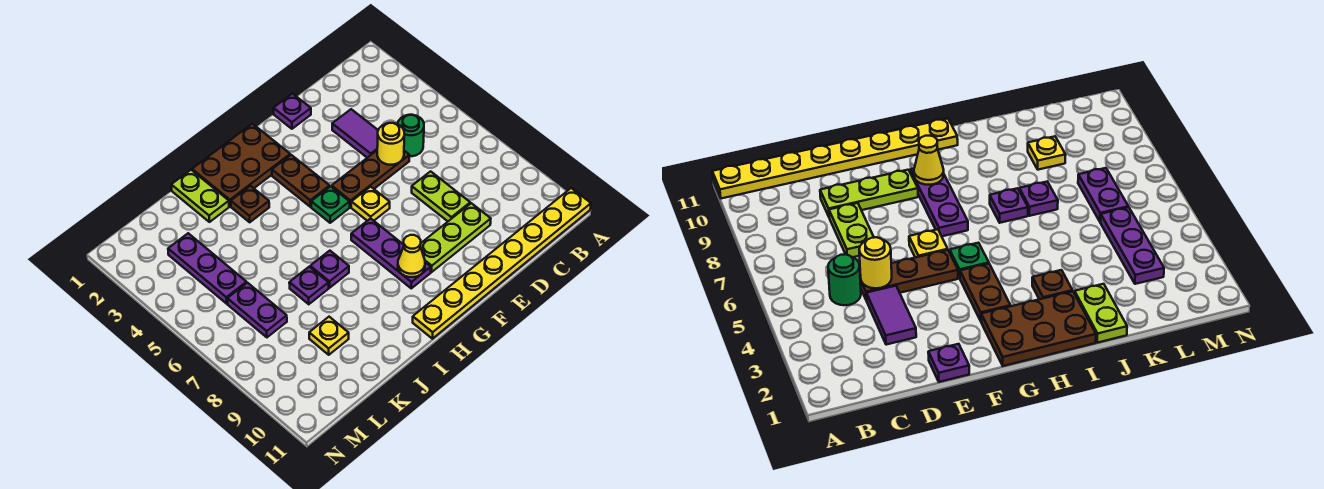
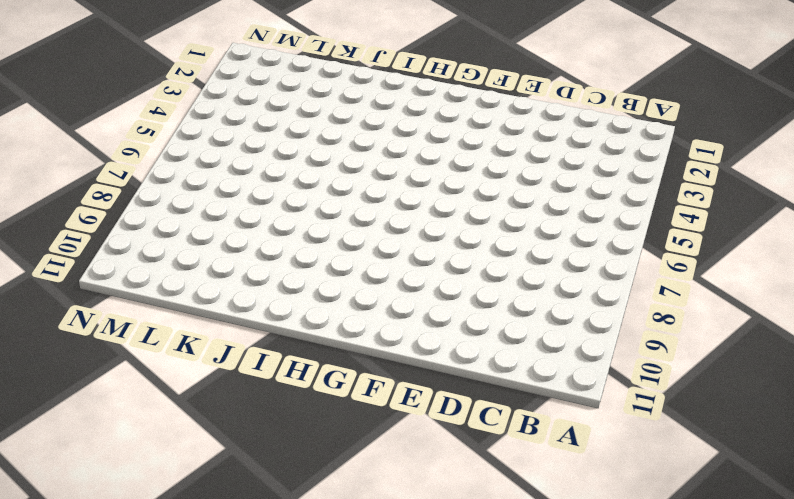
none -> yellow 1x8 plate [413,188,591,339]
none -> green 1x1 round brick [398,115,424,156]
none -> purple 1x2 tile [332,109,378,158]

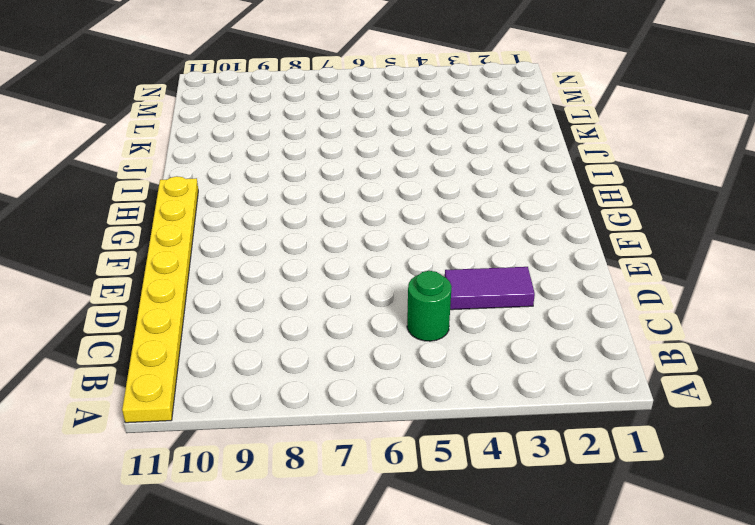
none -> brown 1x3 plate [332,151,410,207]
none -> lime 1x2 plate [412,171,470,221]
none -> lime 1x3 plate [421,203,491,272]

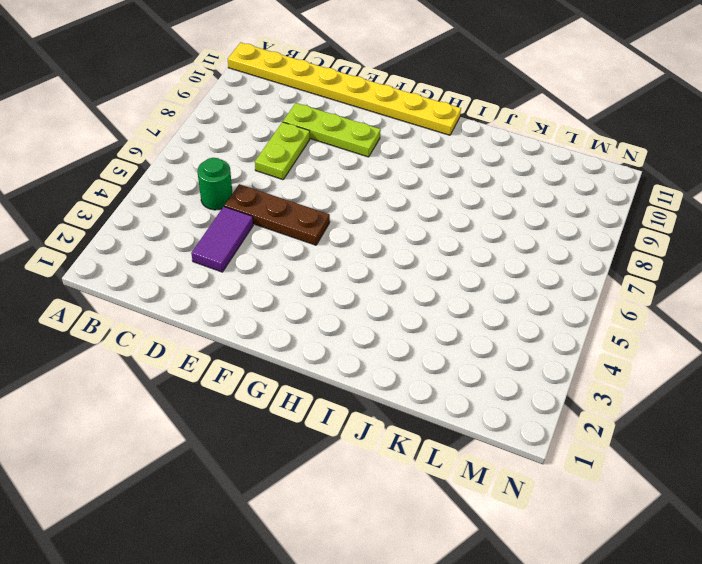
none -> purple 1x1 plate [273,94,311,129]
none -> yellow 1x1 plate [351,187,390,221]
none -> brown 2x3 plate [192,124,290,206]

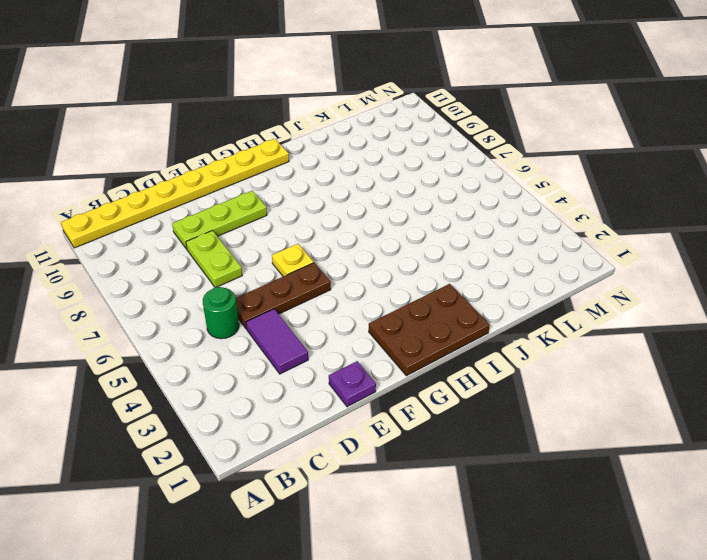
none -> brown 1x2 plate [272,155,330,207]
none -> green 1x1 plate [311,186,350,223]
none -> purple 1x3 plate [351,218,431,288]

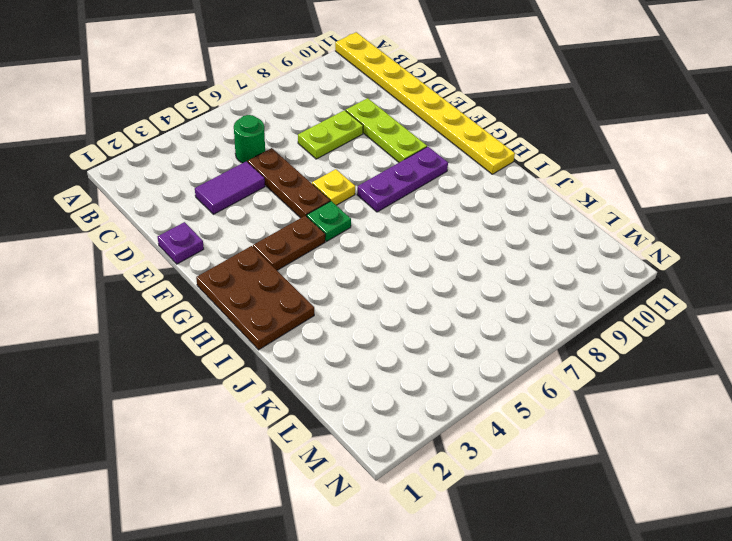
none -> brown 1x1 plate [231,186,269,222]
none -> purple 1x1 plate [310,251,349,288]
none -> lime 1x2 plate [171,170,229,222]

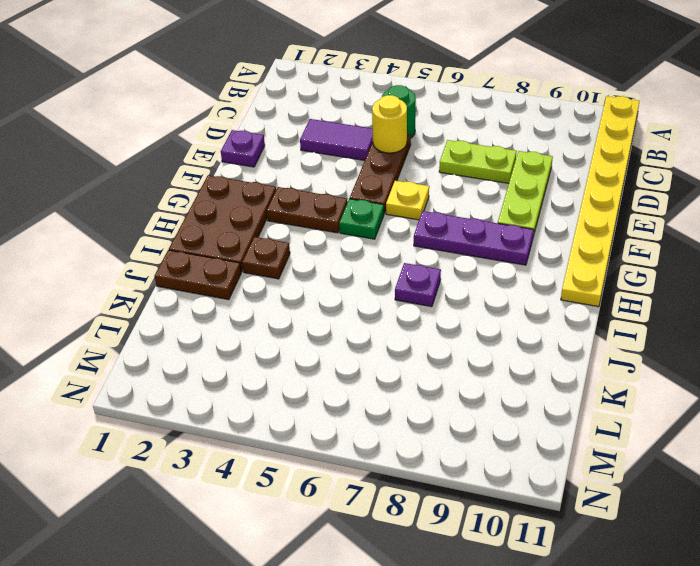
brown 1x2 plate [155,250,241,300] -> lime 1x2 plate [171,170,229,222]
none -> purple 1x1 plate [289,267,329,304]
none -> yellow 1x1 plate [309,317,349,355]
none -> purple 1x3 plate [168,233,247,304]

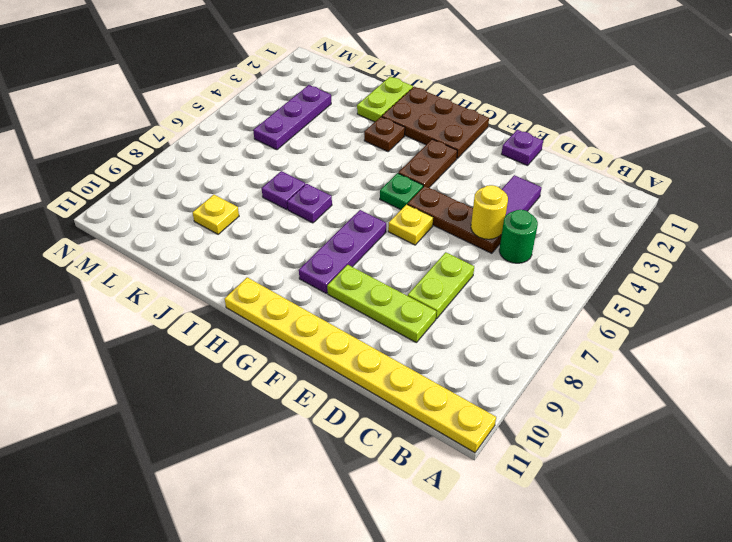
none -> purple 1x2 plate [227,283,287,337]
none -> yellow 1x1 cone [398,235,425,277]

